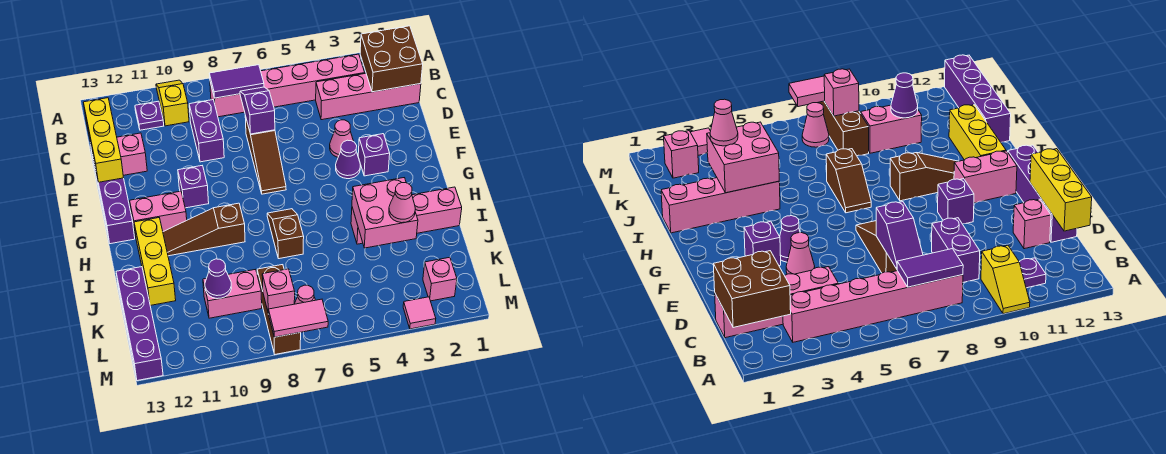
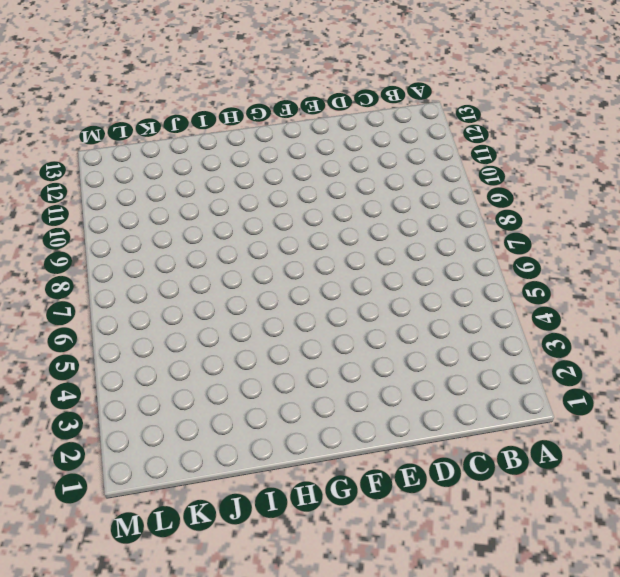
none -> yellow 1x2 slope [156,80,189,126]
none -> pink 1x6 brick [210,54,365,117]
none -> purple 1x1 plate [135,101,164,130]
none -> pink 1x4 brick [316,73,421,120]

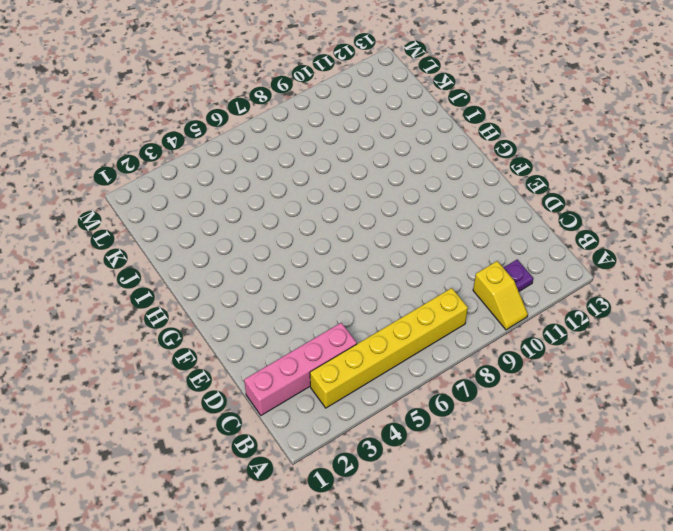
yellow 1x6 brick [310,288,468,408] -> pink 1x6 brick [210,54,365,117]
none -> purple 1x2 brick [189,100,224,162]
none -> brown 1x3 slope [245,116,286,194]
none -> pink 1x1 brick [117,133,147,175]
none -> purple 1x4 brick [91,148,135,244]

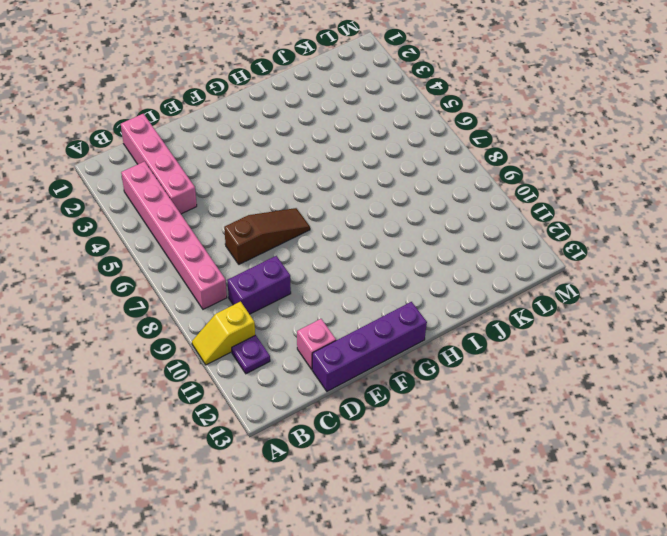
none -> pink 1x1 cone [330,120,354,157]
none -> purple 1x1 brick [358,134,390,176]
none -> purple 1x1 cone [336,140,360,179]
none -> purple 1x1 brick [178,166,209,208]

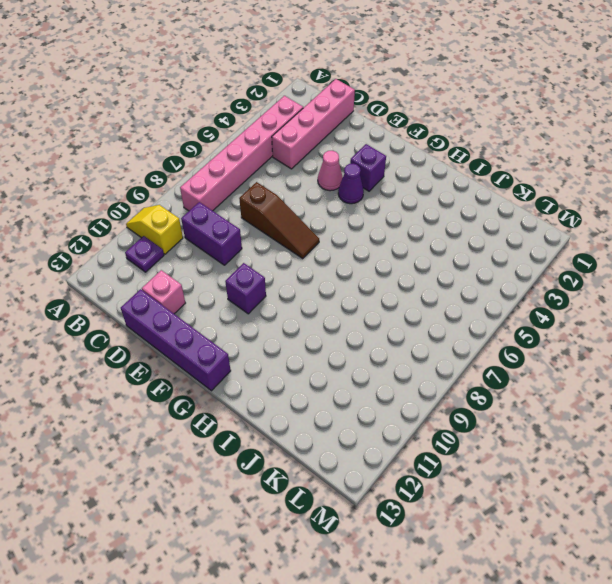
none -> pink 1x2 brick [130,191,187,236]
none -> brown 1x2 slope [267,209,304,259]
none -> brown 1x3 slope [163,203,245,256]
none -> yellow 1x3 brick [134,218,176,306]

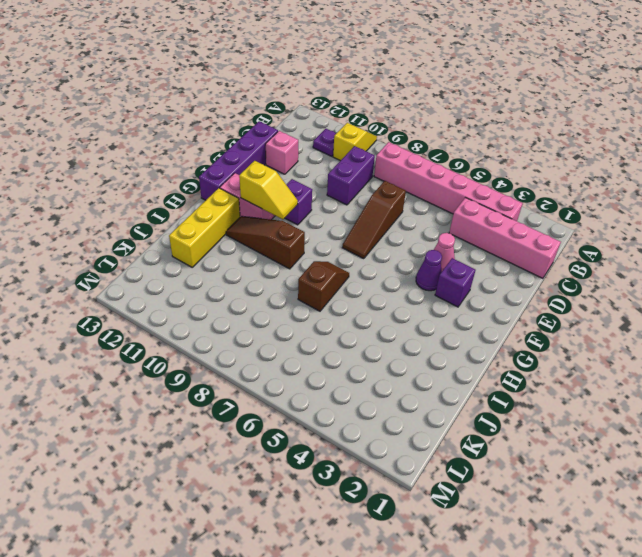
yellow 1x2 slope [239,161,298,219] -> none
none -> pink 1x4 brick [351,187,462,244]
none -> purple 1x4 brick [116,267,163,381]
none -> brown 1x3 brick [257,265,301,354]
none -> pink 1x2 brick [203,269,262,318]

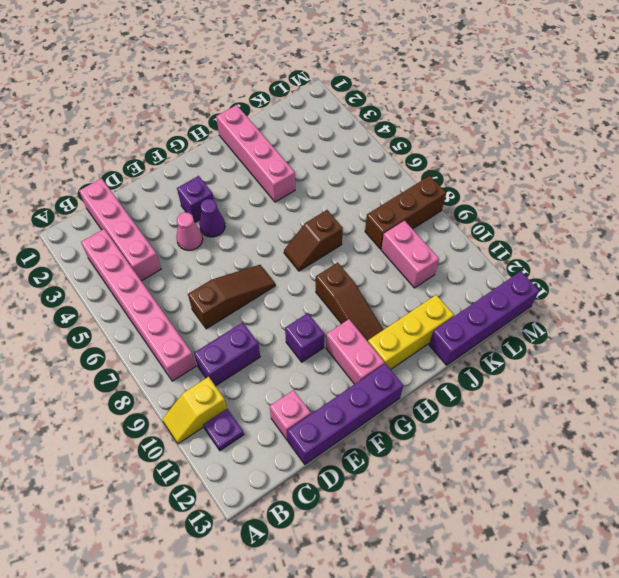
none -> pink 1x1 brick [423,257,457,301]
none -> pink 1x1 cone [294,285,315,304]
none -> pink 1x1 tile [403,297,436,329]
none -> brown 2x2 brick [360,26,423,92]

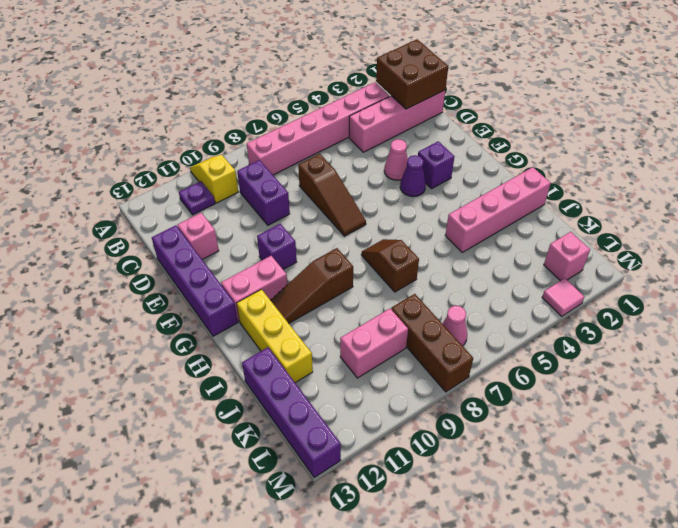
none -> purple 1x2 tile [209,65,264,98]
none -> purple 1x2 slope [240,87,275,134]
none -> yellow 1x3 brick [83,98,124,182]
none -> pink 2x2 brick [352,178,418,248]

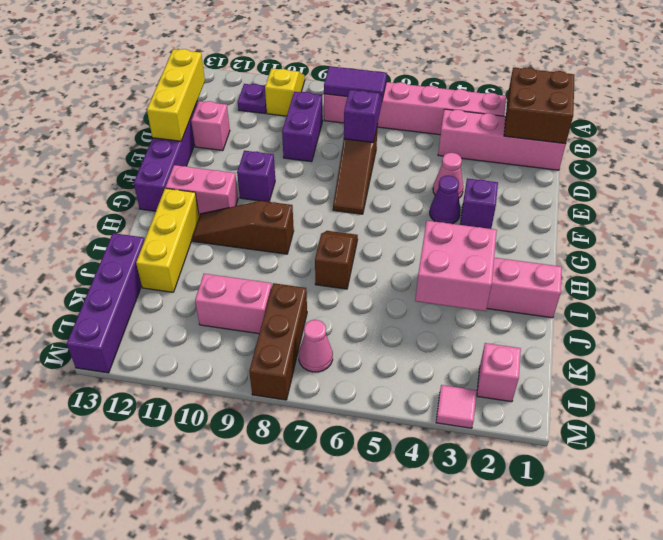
none -> purple 1x1 cone [205,259,232,299]
none -> pink 1x1 brick [262,269,295,313]
none -> pink 1x2 tile [268,299,328,337]
none -> pink 1x1 cone [389,183,415,223]

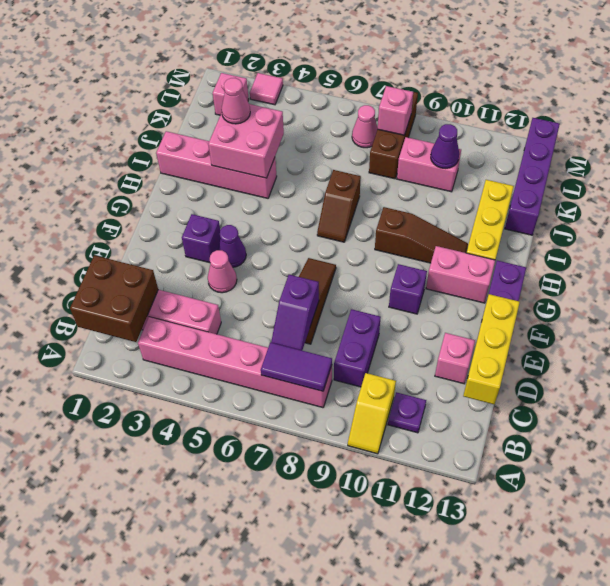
none -> pink 1x2 tile [268,299,328,337]

